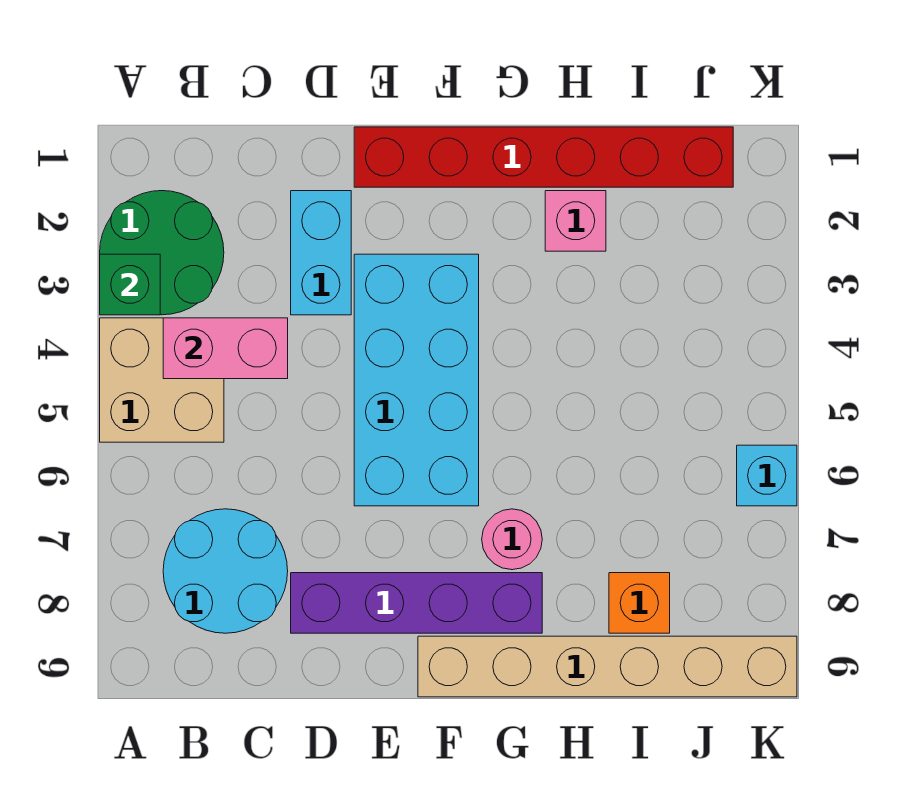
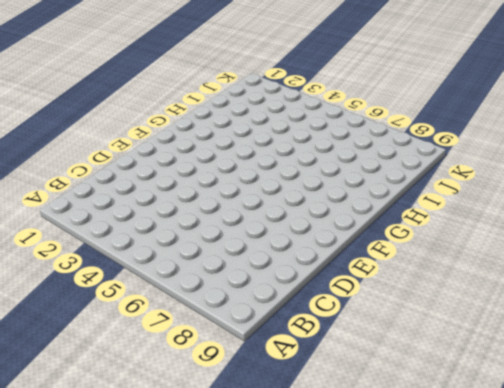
none -> green 2x2 round brick [100,191,224,315]
none -> tan 2x2 brick [100,318,224,442]
none -> cyan 2x2 round brick [163,509,288,633]

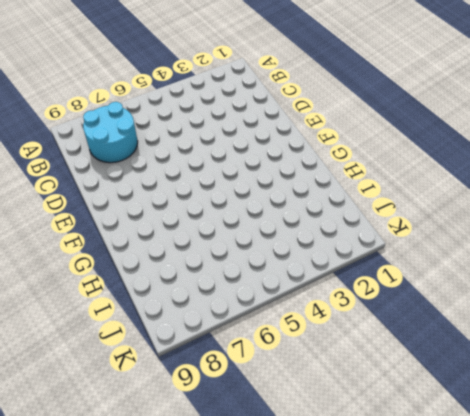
none -> green 2x2 round brick [100,191,224,315]
none -> tan 2x2 brick [100,318,224,442]
none -> cyan 1x2 brick [291,191,351,315]

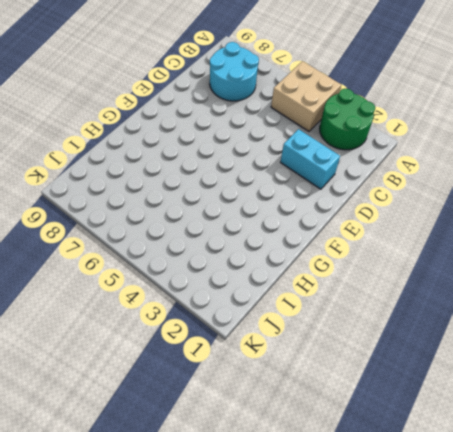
none -> purple 1x4 brick [291,573,542,633]
none -> red 1x6 brick [354,127,733,187]
none -> cyan 2x4 brick [354,254,479,506]

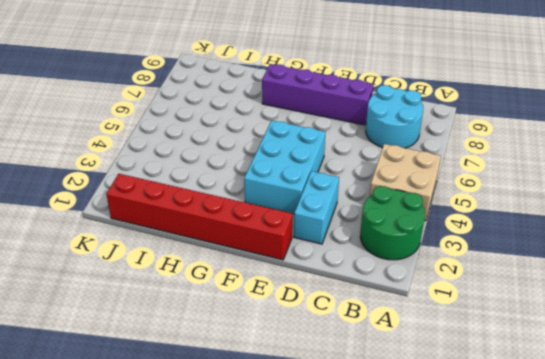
cyan 2x3 brick [244,120,325,214] -> cyan 2x4 brick [354,254,479,506]
none -> tan 1x6 brick [418,636,797,697]
none -> pink 1x1 round brick [482,509,542,570]
none -> pink 1x1 brick [545,191,606,251]

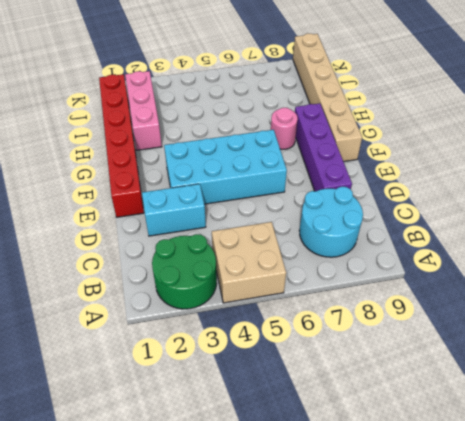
pink 1x3 brick [125,71,162,150] -> pink 1x1 brick [545,191,606,251]
none -> orange 1x1 brick [609,573,670,633]
none -> cyan 1x1 brick [737,445,797,506]
none -> green 1x1 brick [100,254,160,315]

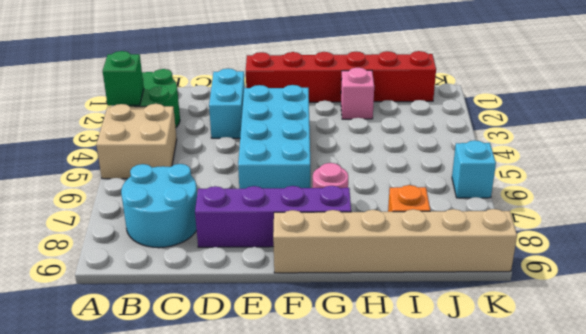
none -> pink 1x2 brick [163,318,288,379]

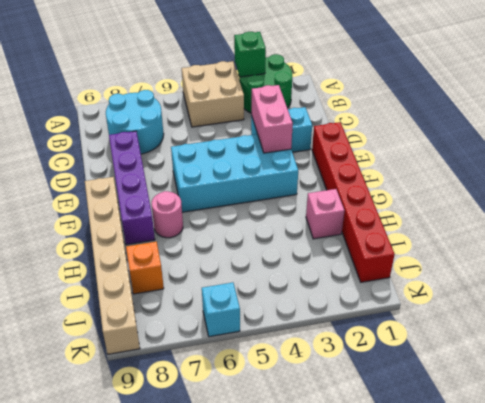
pink 1x2 brick [252,85,293,153] -> pink 1x2 brick moved to [163,318,288,379]

